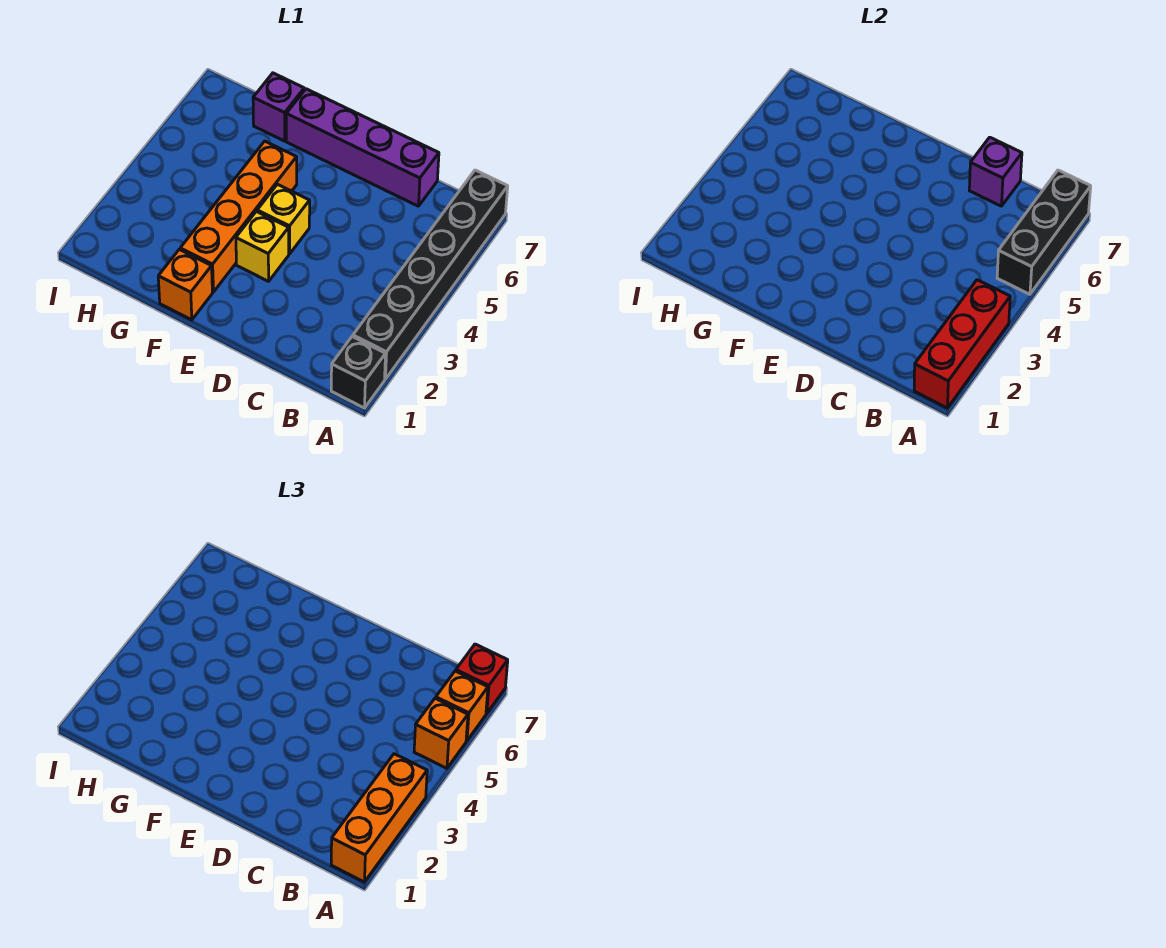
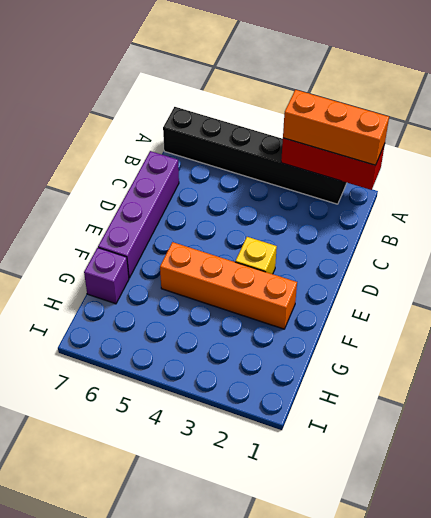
none -> black 1x1 brick [331,337,386,408]
none -> yellow 1x1 brick [257,184,310,254]
none -> orange 1x1 brick [158,249,212,320]

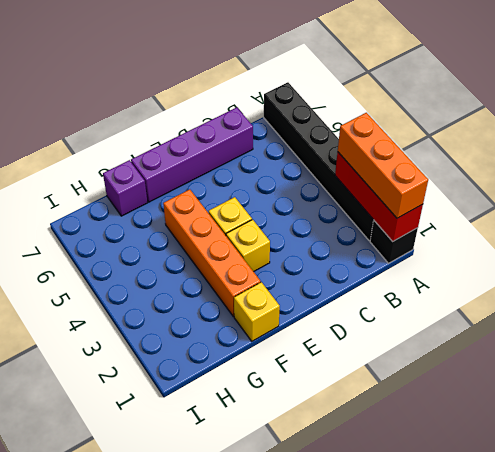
yellow 1x1 brick [234,282,280,341] -> orange 1x1 brick [158,249,212,320]
none -> black 1x3 brick [997,170,1091,294]
none -> purple 1x1 brick [969,137,1022,206]
none -> orange 1x1 brick [414,698,468,768]

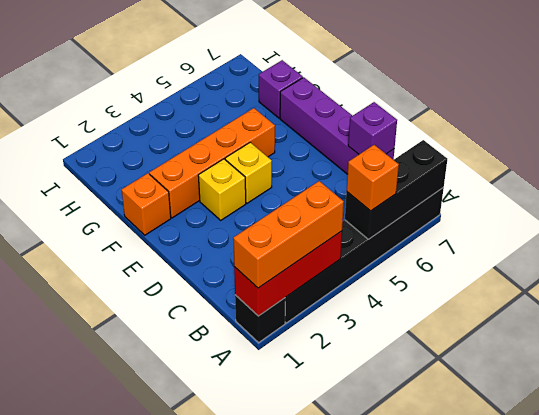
none -> orange 1x1 brick [436,671,488,741]
none -> red 1x1 brick [456,644,508,714]

